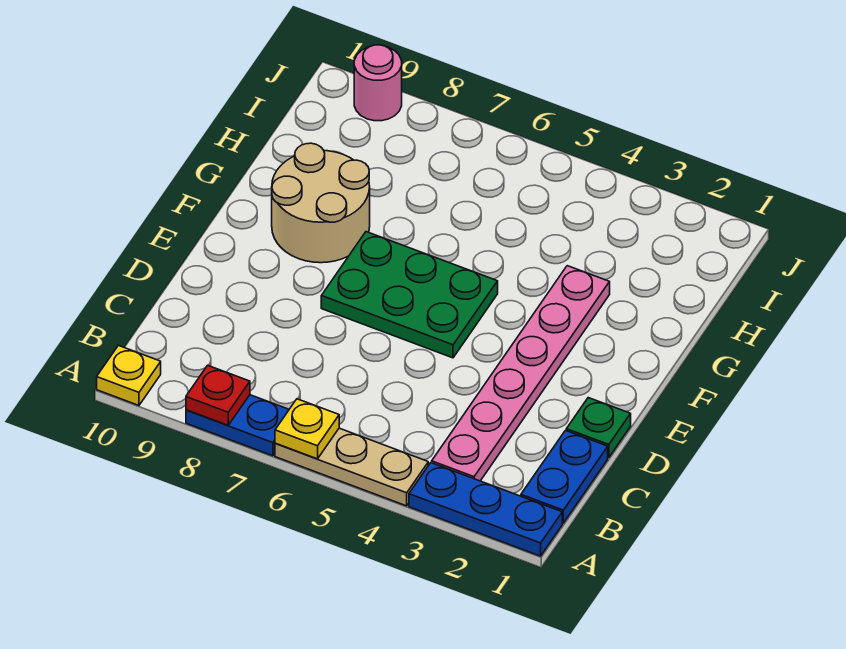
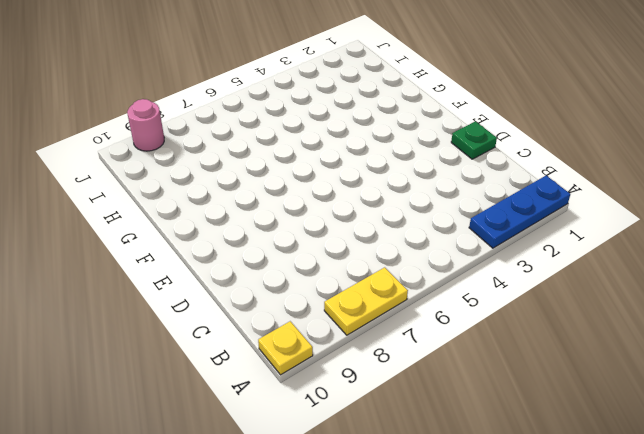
yellow 1x2 plate [324,267,408,335] -> blue 1x2 plate [186,395,289,456]
none -> tan 1x3 plate [275,428,428,506]
none -> blue 1x2 plate [521,430,608,523]
none -> pink 1x6 plate [432,266,610,481]

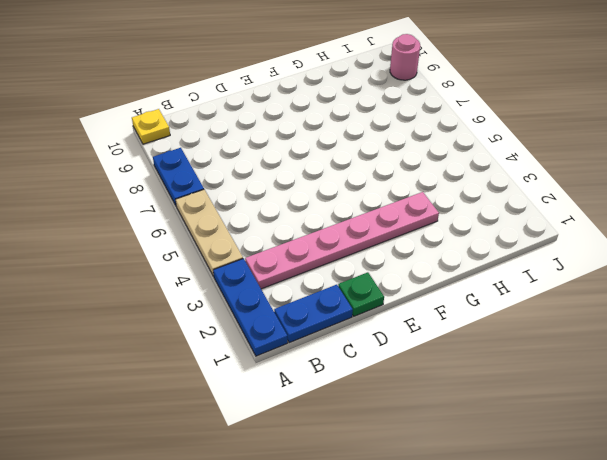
none -> green 2x3 plate [321,232,498,358]
none -> tan 2x2 round brick [272,143,370,263]
none -> yellow 1x1 plate [275,399,339,459]

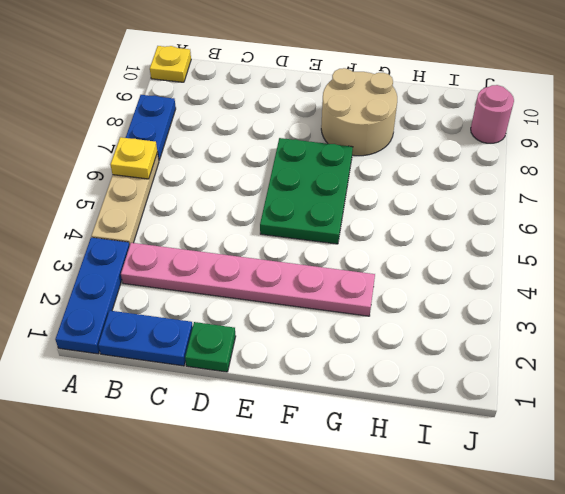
none -> red 1x1 plate [186,365,250,425]

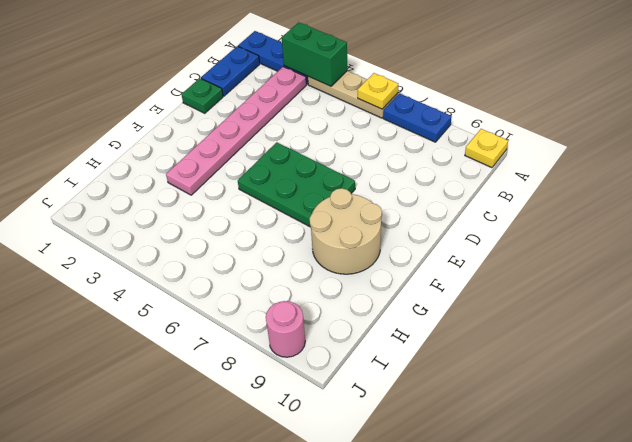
green 1x2 brick [282,22,347,86] -> none
none -> red 1x1 plate [186,365,250,425]

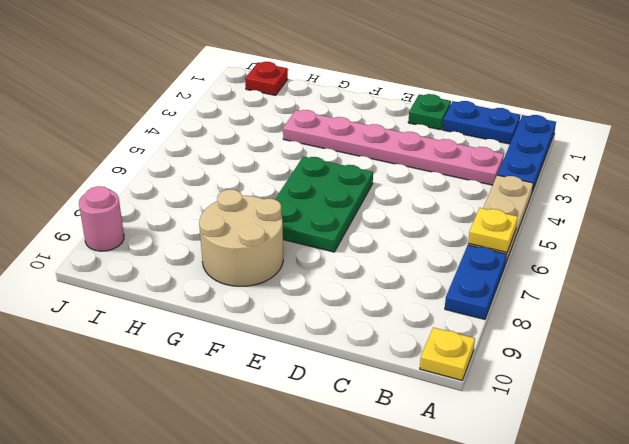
red 1x1 plate [245,62,288,95] -> red 1x1 plate moved to [186,365,250,425]

